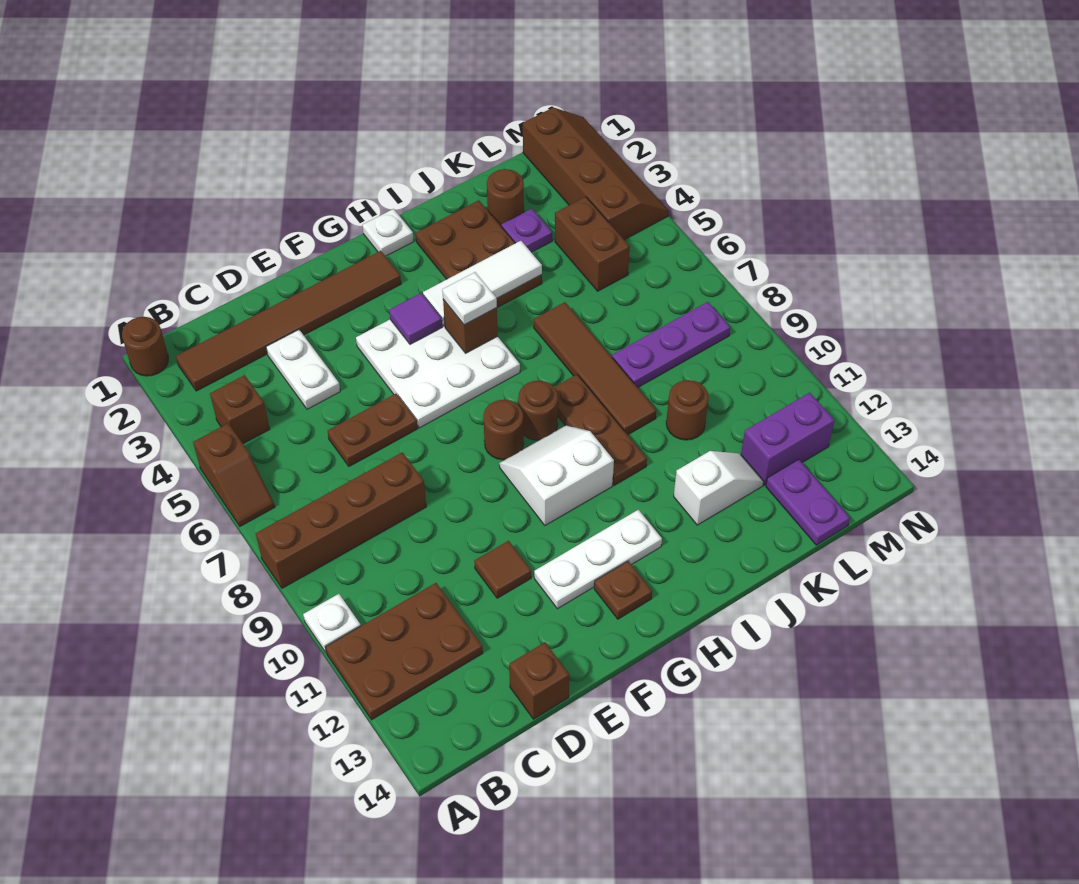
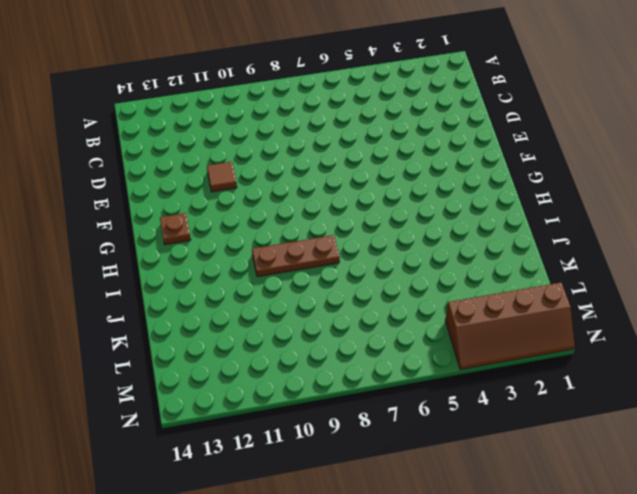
none -> brown 1x1 round brick [122,317,168,376]
none -> brown 1x2 slope [193,423,275,526]
none -> brown 1x4 brick [256,452,426,588]
none -> white 1x1 plate [303,594,361,652]

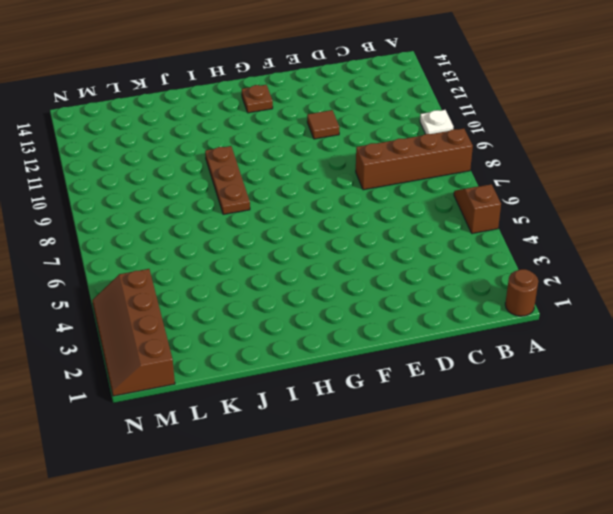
none -> brown 2x3 plate [325,583,483,720]
none -> brown 1x6 tile [176,251,401,391]
none -> brown 1x1 brick [210,375,270,444]
none -> white 1x2 plate [266,330,340,409]

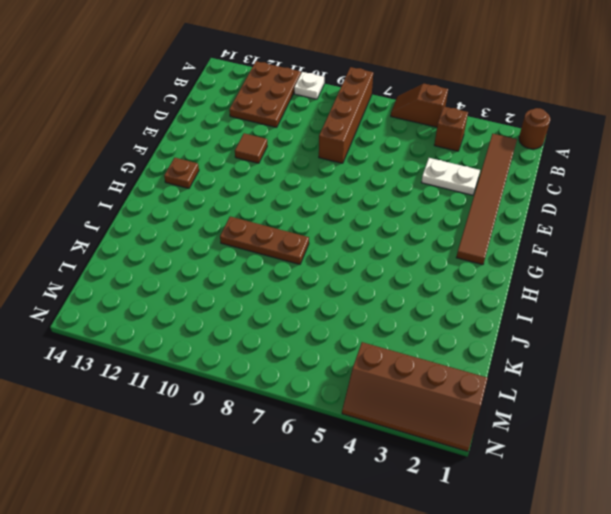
none -> brown 1x2 plate [328,394,418,466]
none -> brown 1x1 brick [509,642,569,719]
none -> white 3x3 plate [356,320,520,428]
none -> white 1x3 plate [534,510,662,609]

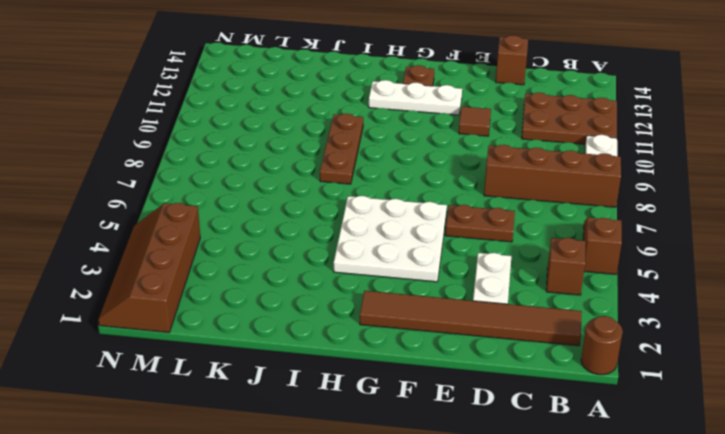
none -> brown 1x1 round brick [483,400,524,460]
none -> white 2x2 slope [499,425,614,525]
none -> white 1x1 plate [362,209,414,256]
none -> brown 1x1 round brick [518,381,558,440]

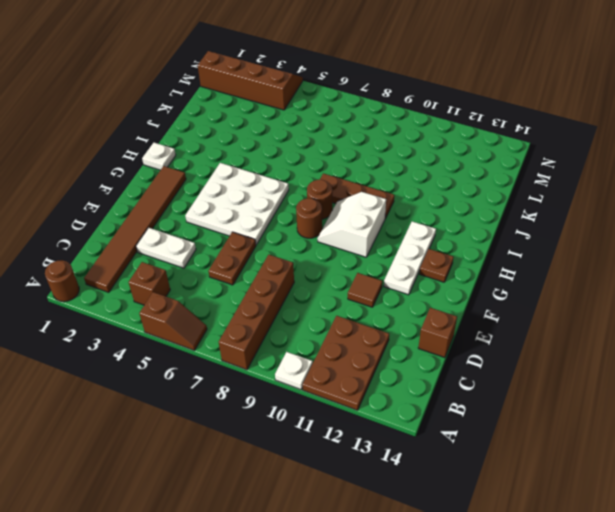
none -> brown 2x3 plate [416,200,542,308]
none -> brown 1x4 tile [534,302,657,435]
none -> white 1x2 slope [674,451,764,525]
none -> brown 1x1 round brick [487,169,524,226]

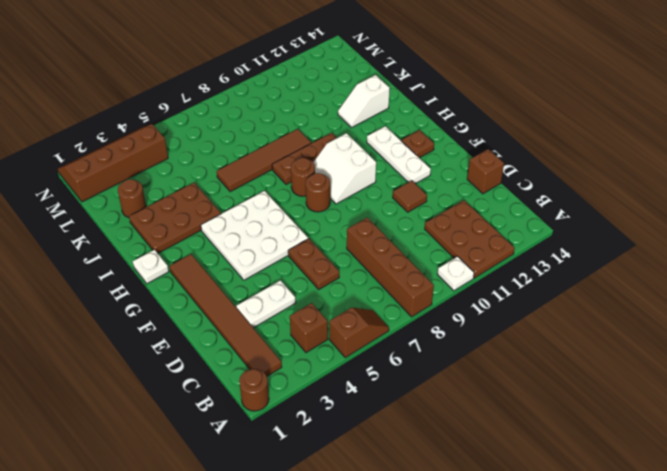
white 1x2 slope [338,75,390,127] -> white 1x2 slope turned to [674,451,764,525]
none -> purple 1x1 plate [501,209,552,252]
none -> purple 1x3 plate [612,302,730,388]
none -> brown 1x1 round brick [666,380,709,440]
none -> brown 1x2 brick [555,197,630,291]

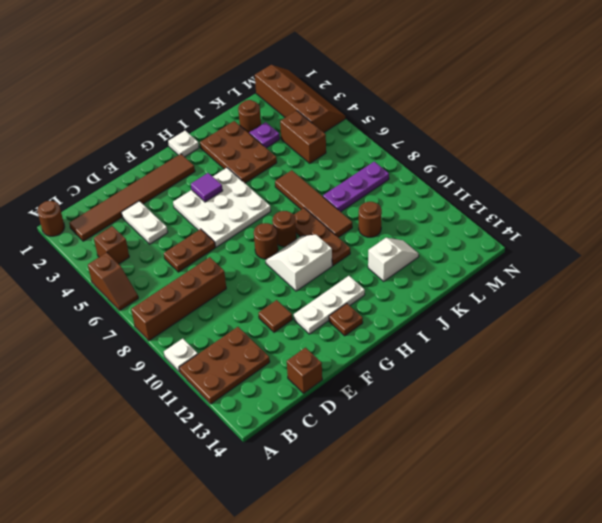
none -> purple 1x2 brick [741,393,835,485]
none -> purple 1x2 plate [766,459,850,545]
none -> white 1x3 tile [423,241,542,326]
none -> brown 1x1 brick [443,300,498,353]

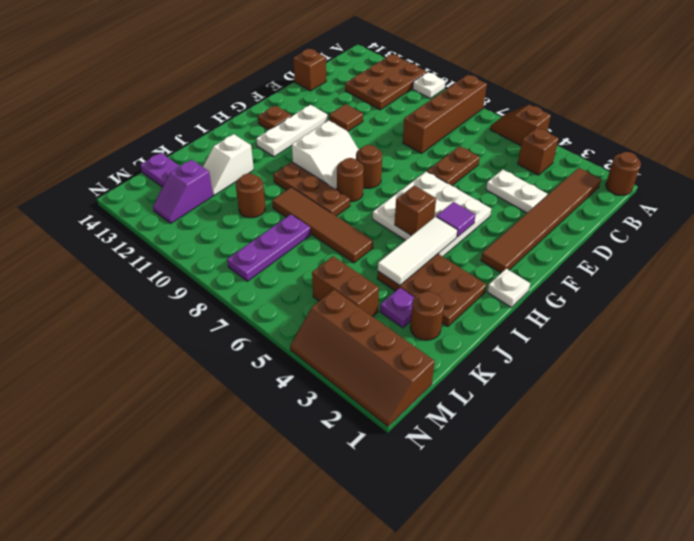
purple 1x2 slope [153,160,213,223] -> purple 1x2 brick [741,393,835,485]
none -> white 1x1 plate [442,272,497,325]

